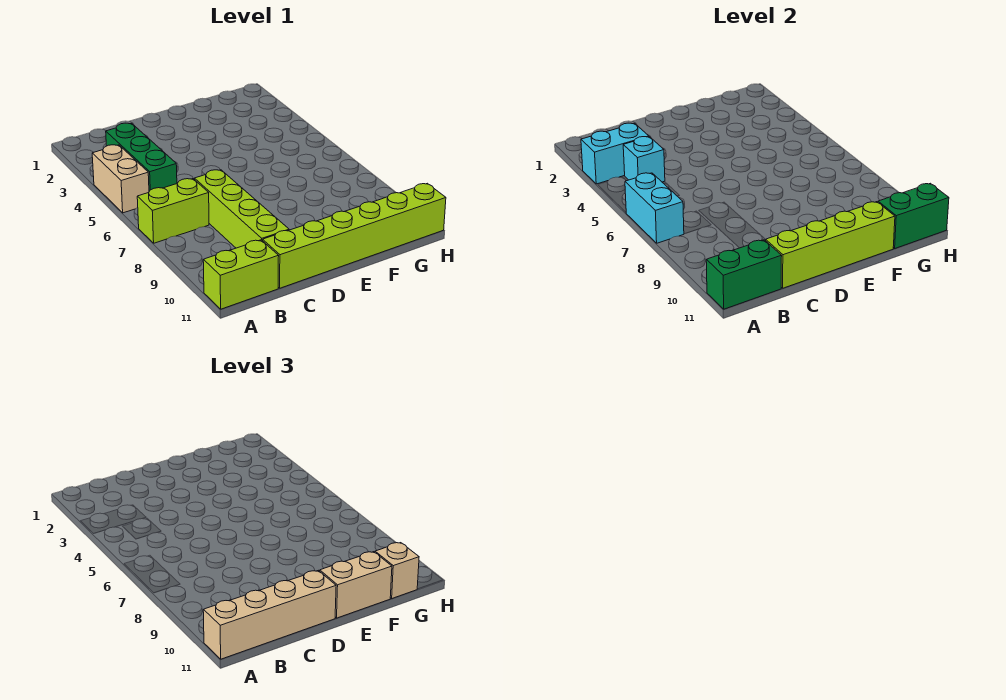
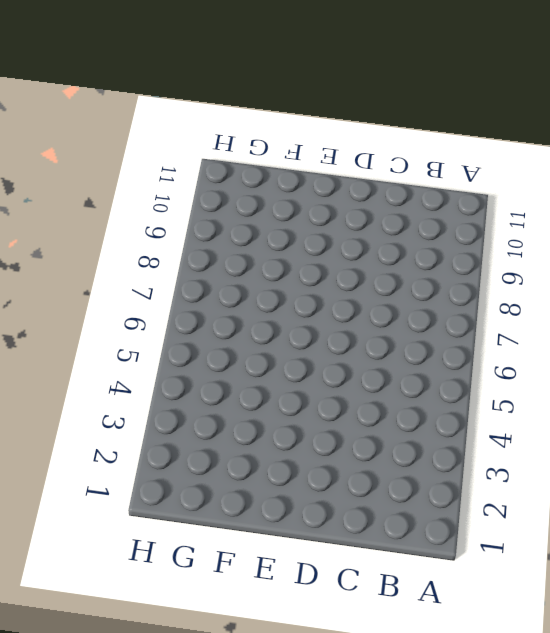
none -> tan 1x2 brick [92,145,149,213]
none -> lime 1x2 brick [137,179,209,243]
none -> lime 1x2 brick [203,240,279,309]

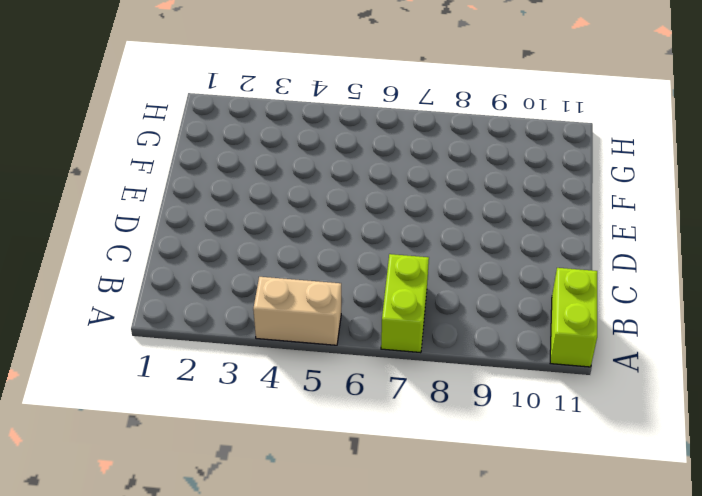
none -> green 1x3 brick [106,123,177,191]
none -> lime 1x4 brick [194,170,289,248]
none -> lime 1x6 brick [263,183,446,288]

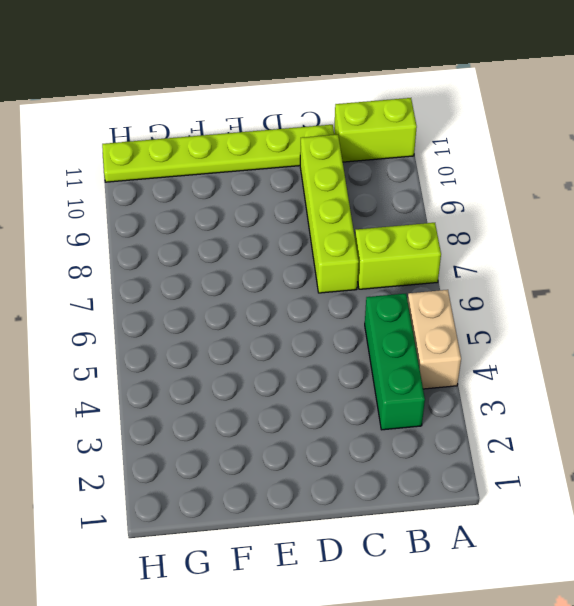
lime 1x6 plate [102,125,334,182] -> lime 1x6 brick [263,183,446,288]
none -> cyan 1x2 brick [581,123,649,184]
none -> cyan 1x2 brick [625,173,684,243]
none -> green 1x2 brick [706,240,782,309]

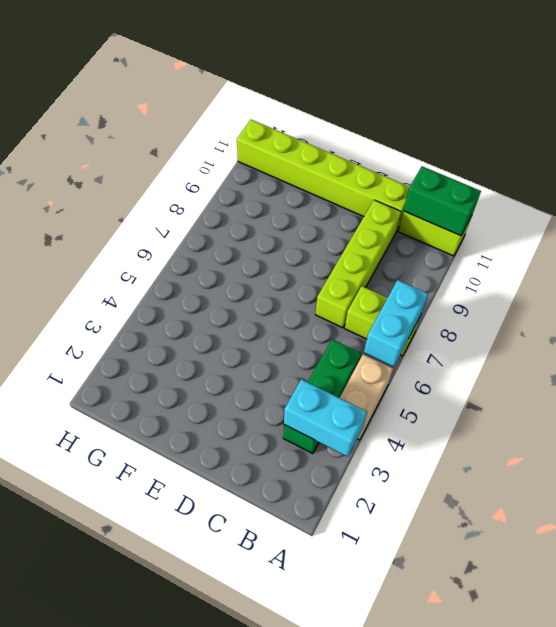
none -> cyan 1x1 brick [623,137,665,182]
none -> lime 1x4 brick [766,202,895,288]
none -> green 1x2 brick [878,183,949,248]

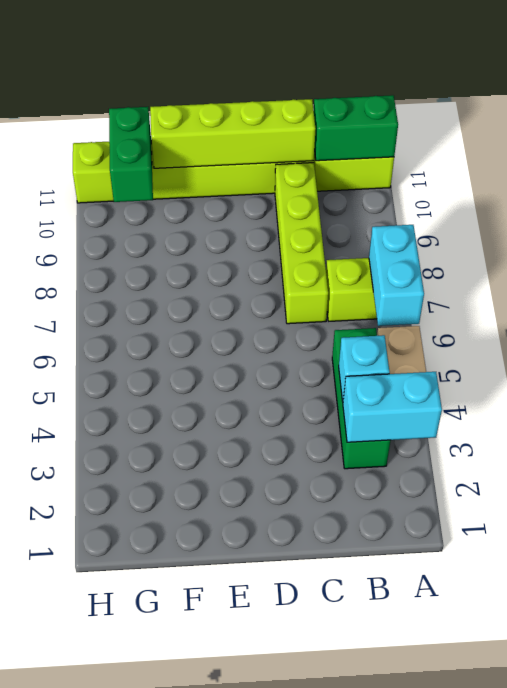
green 1x2 brick [109,107,153,202] -> green 1x2 brick turned to [878,183,949,248]
none -> tan 1x4 brick [203,570,336,659]
none -> tan 1x2 brick [320,552,392,618]
none -> tan 1x1 brick [375,543,419,598]

